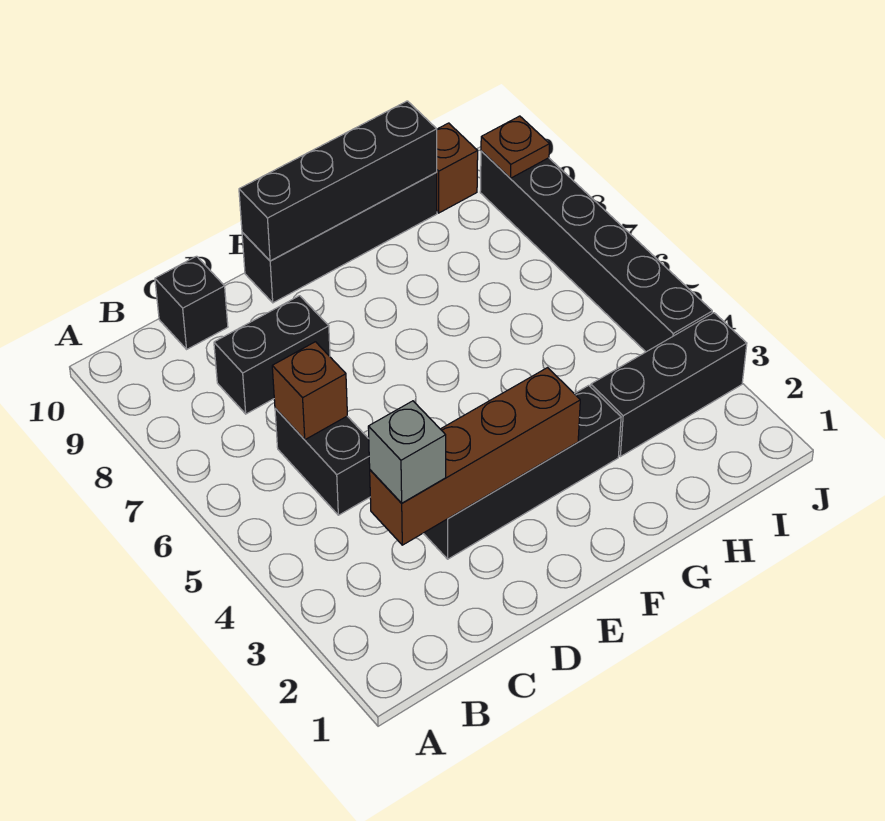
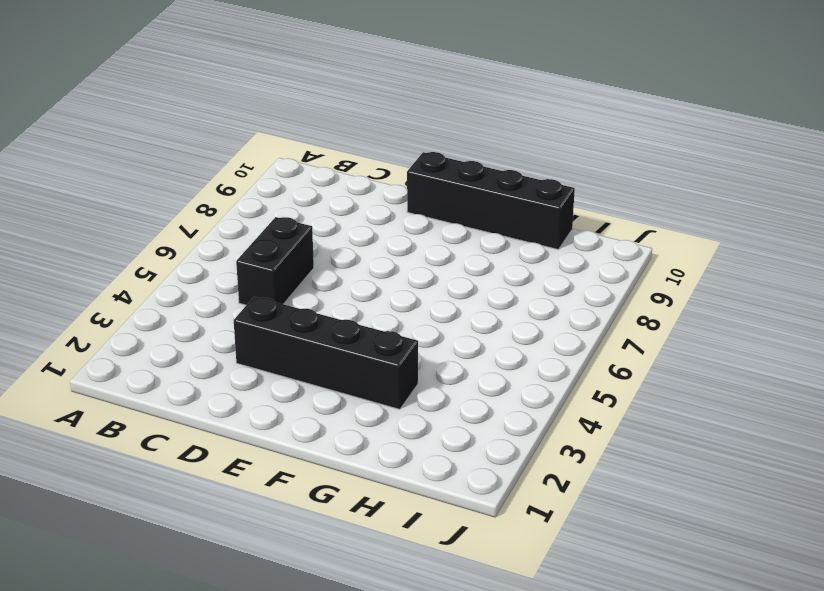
none -> black 1x2 brick [214,296,330,414]
none -> black 1x1 brick [155,256,228,349]
none -> black 1x3 brick [591,313,747,457]

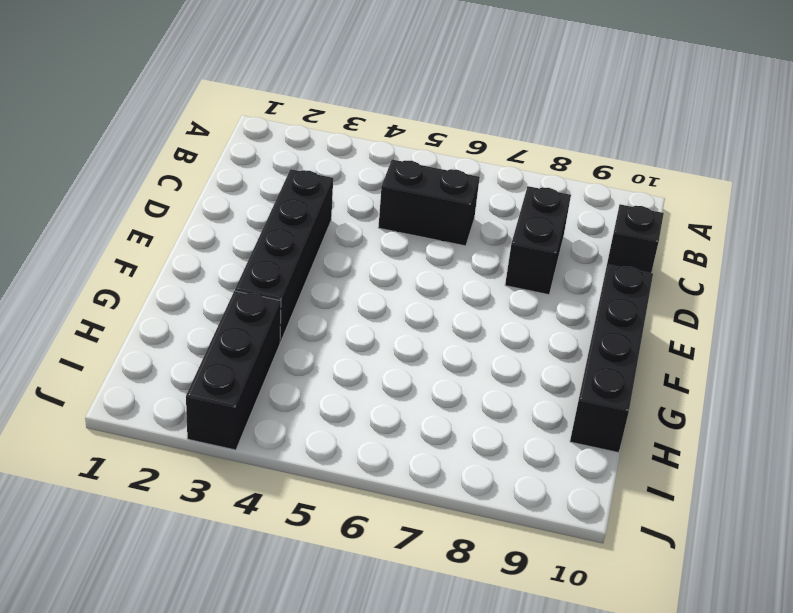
none -> brown 1x1 brick [437,123,478,213]
none -> black 1x6 brick [480,151,712,352]
none -> brown 1x4 brick [370,368,580,545]

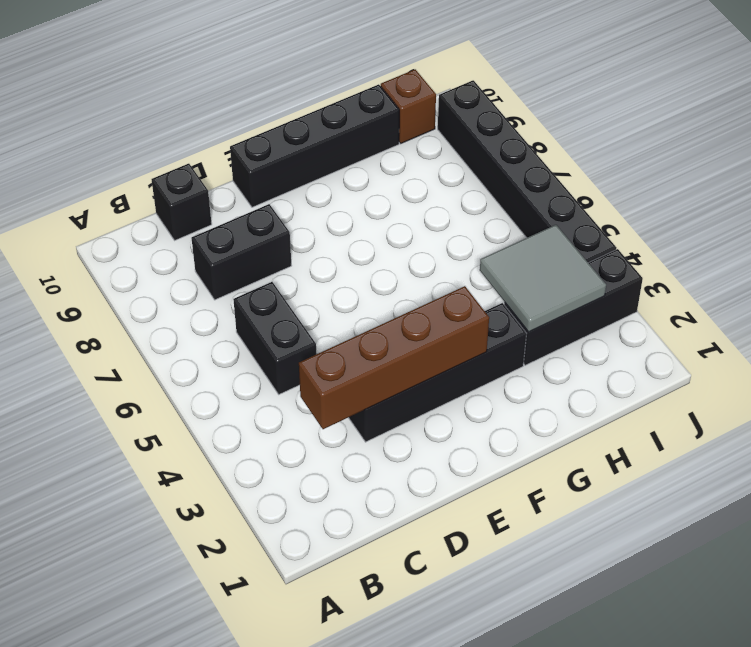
grey 2x2 tile [480,225,606,332] -> none
none -> brown 1x1 brick [272,342,347,440]
none -> black 1x4 brick [239,101,437,261]
none -> brown 1x1 plate [481,116,550,178]

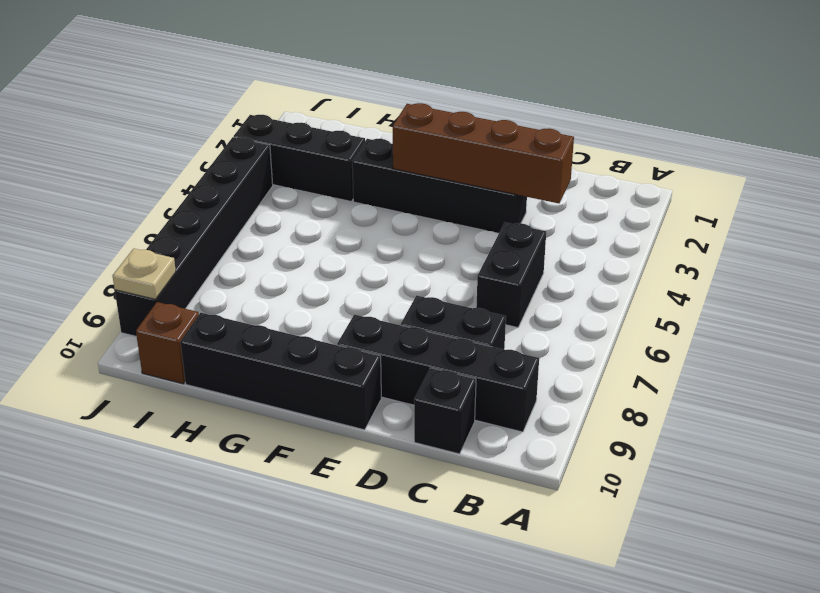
black 1x4 brick [337,315,539,432] -> black 1x4 brick moved to [239,101,437,261]
tan 1x1 plate [112,249,176,299] -> brown 1x1 plate [481,116,550,178]
none -> brown 1x1 brick [272,342,347,440]
none -> grey 1x1 brick [368,401,446,503]

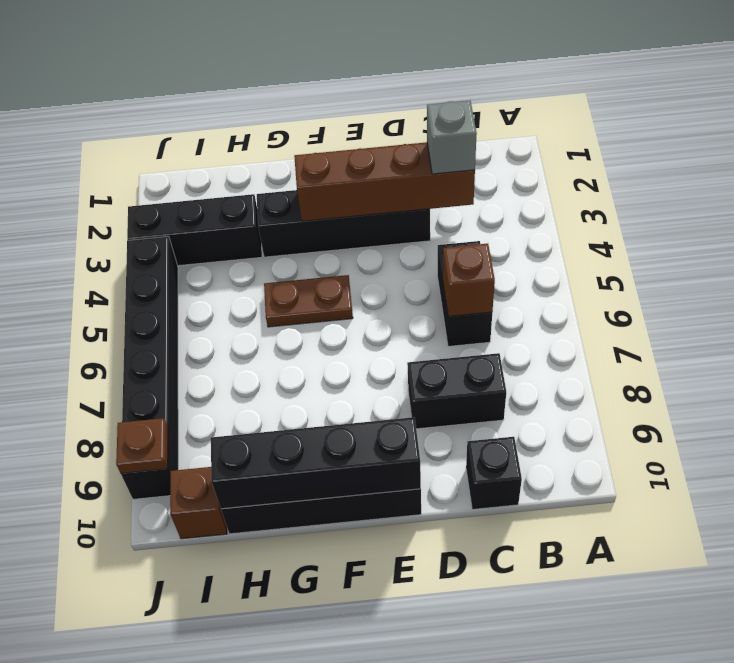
brown 1x2 plate [264,275,353,327] -> none

